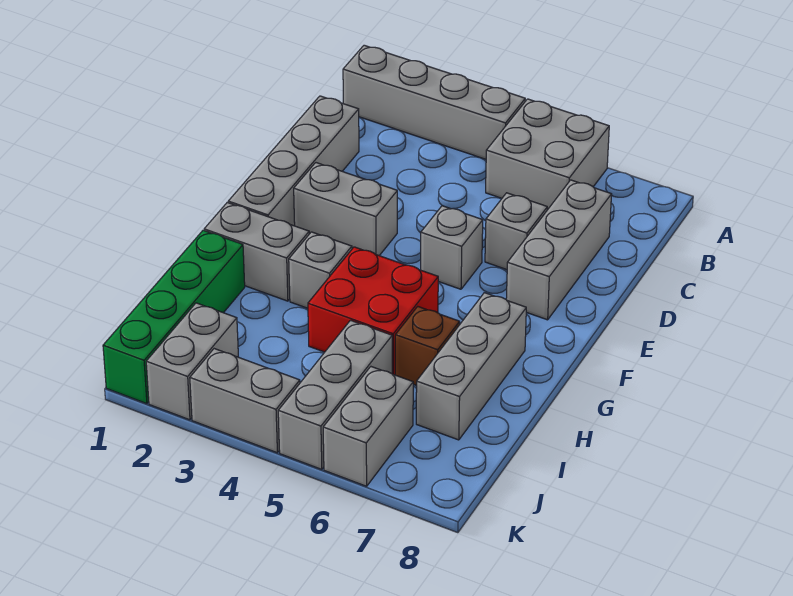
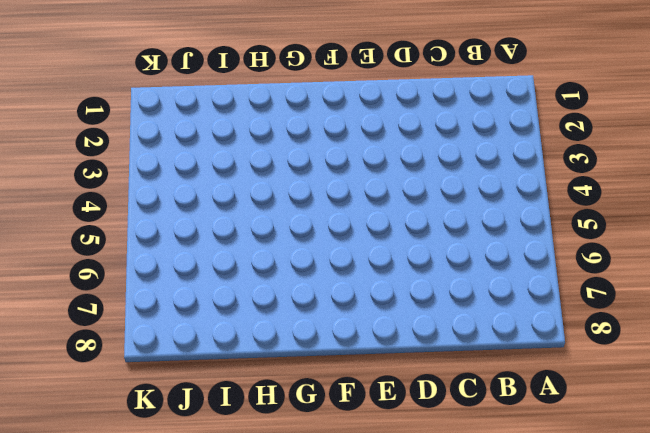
none -> grey 1x4 brick [343,45,525,159]
none -> grey 2x2 brick [486,99,609,210]
none -> grey 1x4 brick [228,96,359,226]

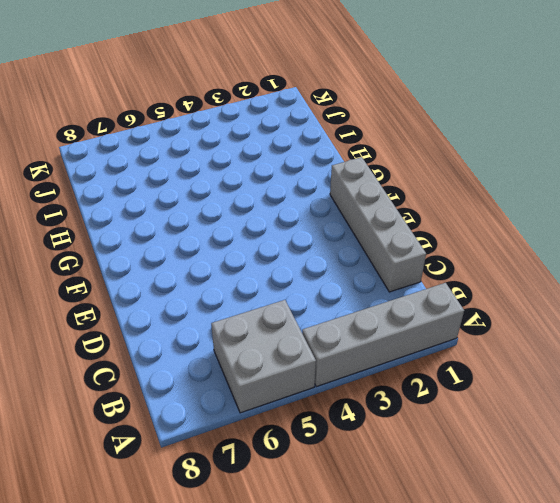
none -> grey 1x3 brick [506,180,612,320]
none -> grey 1x1 brick [485,193,547,270]
none -> grey 1x2 brick [294,163,397,256]

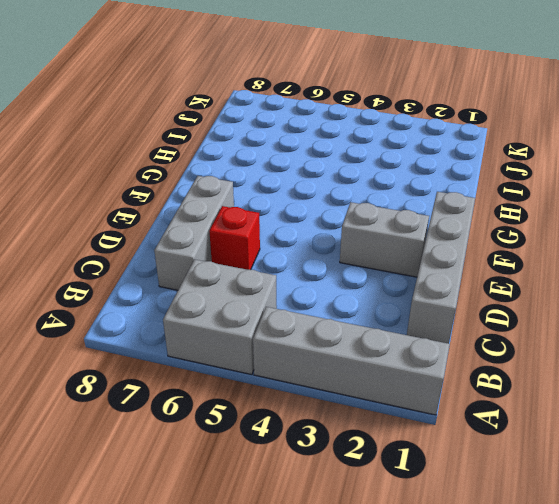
red 1x1 brick [209,206,260,270] -> grey 1x1 brick [485,193,547,270]
none -> grey 1x1 brick [421,206,483,289]
none -> grey 1x2 brick [204,203,309,301]
none -> grey 1x1 brick [289,232,352,308]

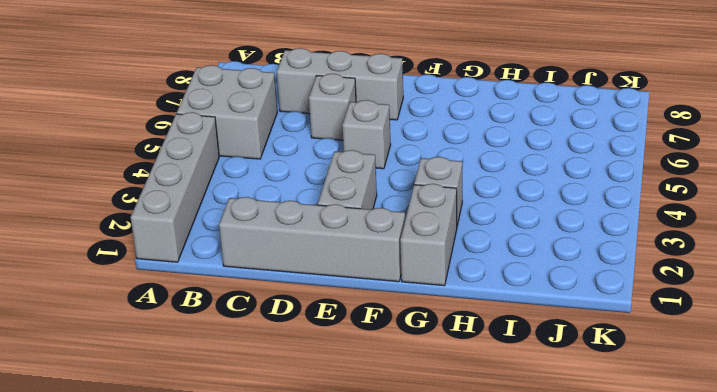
none -> red 2x2 brick [308,247,438,375]
none -> grey 1x3 brick [416,293,526,440]
none -> green 1x4 brick [103,230,245,404]

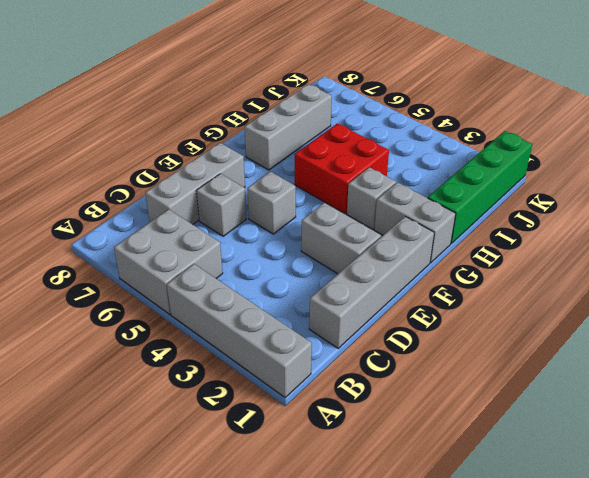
none -> brown 1x1 brick [395,307,460,386]
none -> grey 1x3 brick [278,320,392,470]
none -> grey 1x2 brick [146,303,238,420]

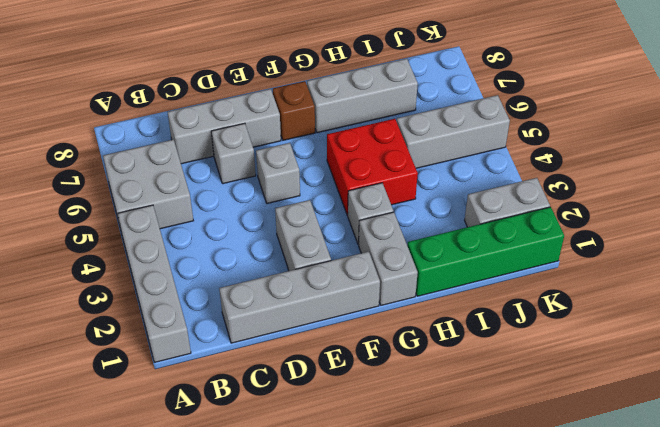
brown 1x1 brick [273,81,315,140] -> brown 1x1 brick moved to [395,307,460,386]
none -> grey 1x2 brick [323,367,413,486]
none -> grey 1x2 brick [190,349,300,453]

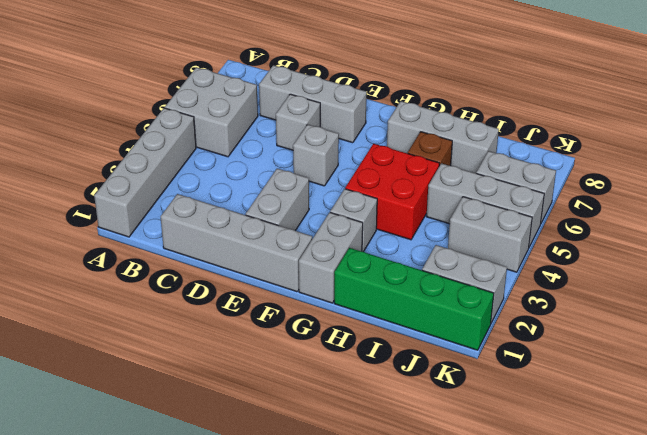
grey 1x2 brick [448,197,532,272] -> grey 1x2 brick turned to [190,349,300,453]

